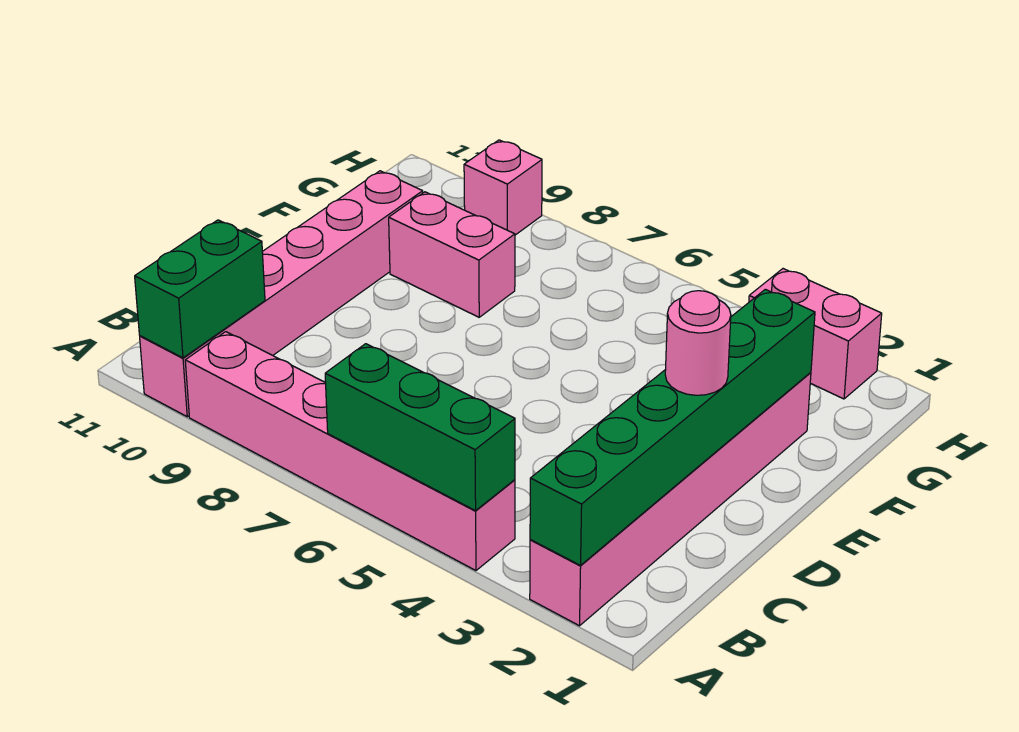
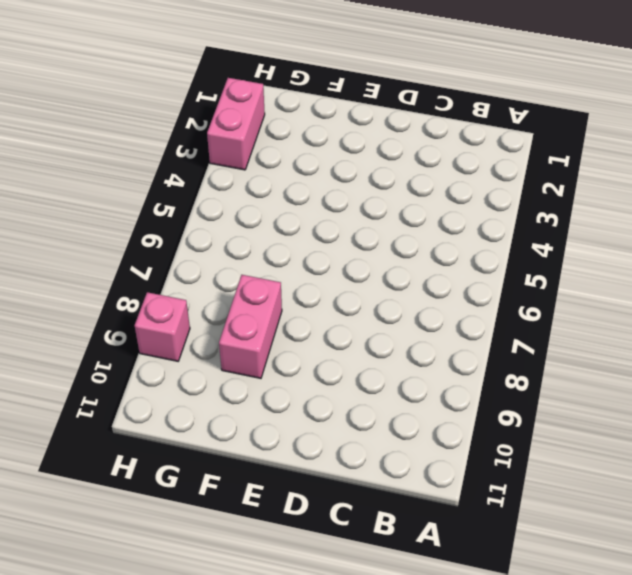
none -> pink 1x6 brick [530,372,811,626]
none -> pink 1x6 brick [185,332,515,571]

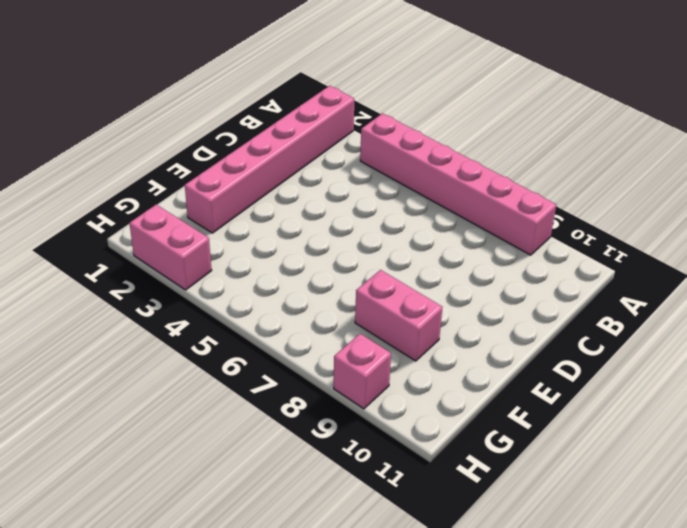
none -> pink 1x6 brick [140,171,423,417]
none -> green 1x6 brick [530,289,815,565]

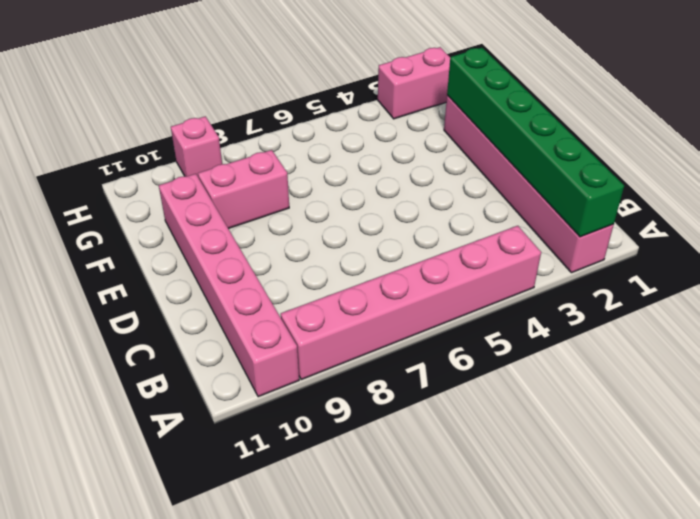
none -> green 1x3 brick [325,344,515,511]
none -> green 1x2 brick [135,220,265,358]

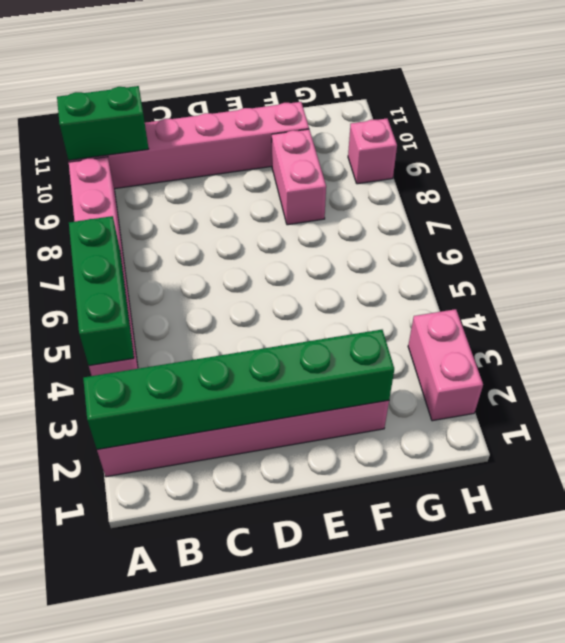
none -> pink 1x1 round brick [665,291,731,395]

